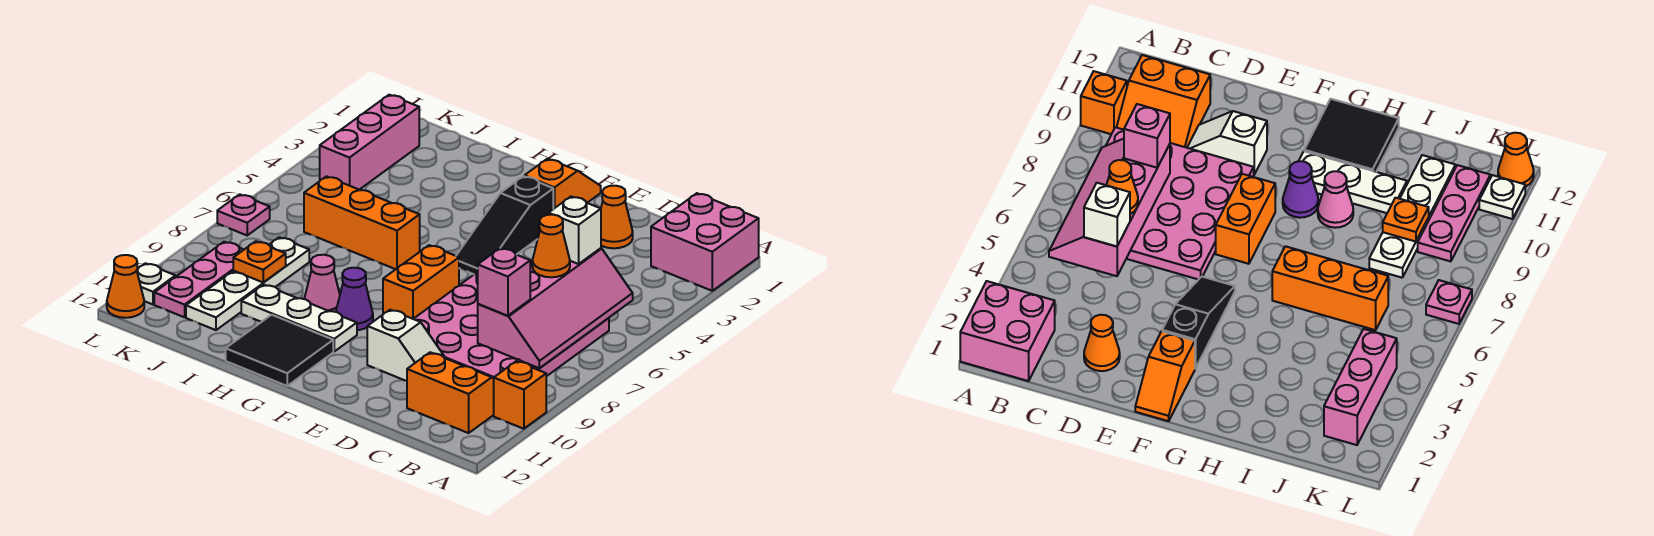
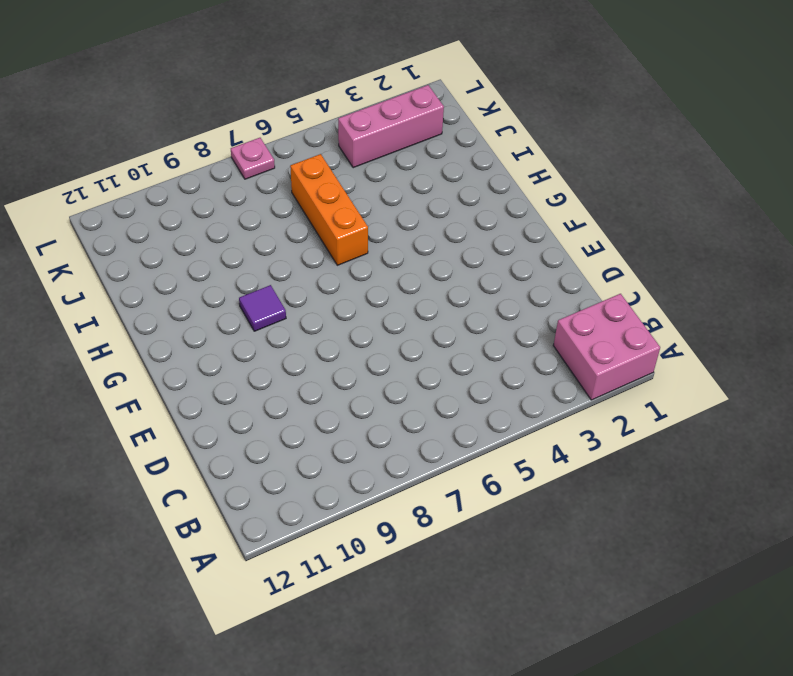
purple 1x1 tile [239,285,286,331] -> purple 1x1 cone [336,268,373,330]
none -> orange 1x1 brick [494,361,546,429]
none -> pink 4x4 plate [414,272,609,378]
none -> orange 2x2 slope [407,352,494,433]

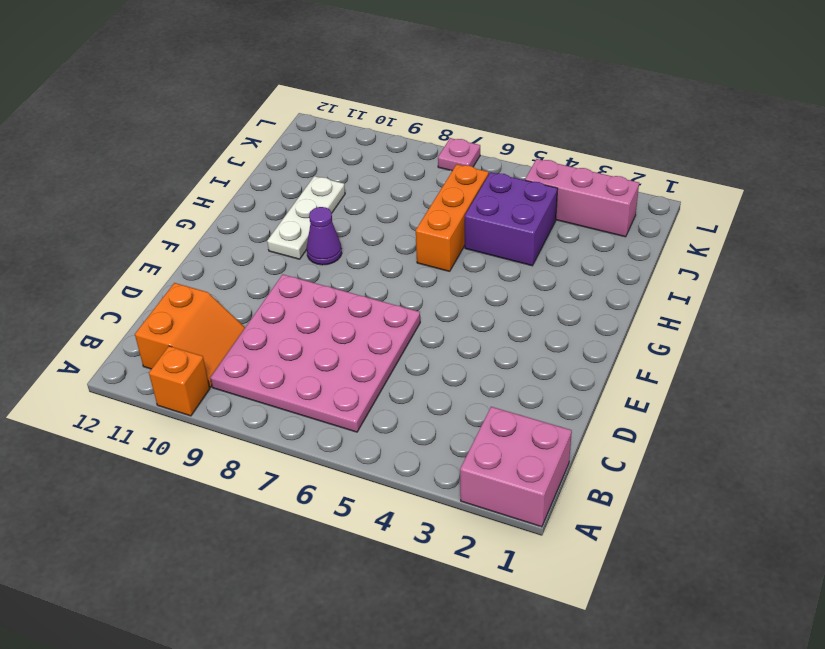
purple 2x2 brick [465,172,558,266] -> none
none -> orange 1x1 cone [601,186,633,248]
none -> white 1x2 slope [367,310,445,381]
none -> orange 1x2 slope [525,159,601,209]

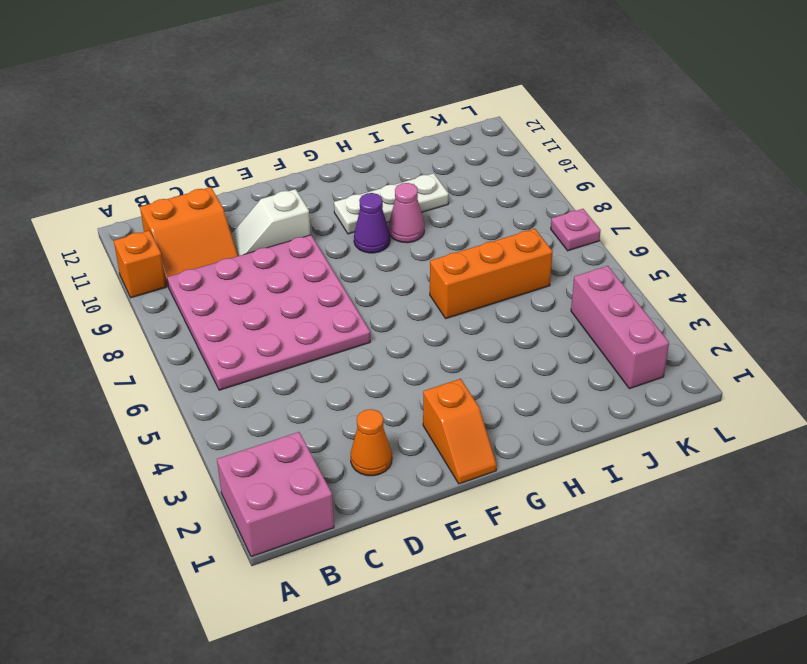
none -> black 1x3 slope [456,176,553,274]
none -> orange 1x2 brick [383,245,459,319]
none -> black 2x2 tile [226,315,333,386]

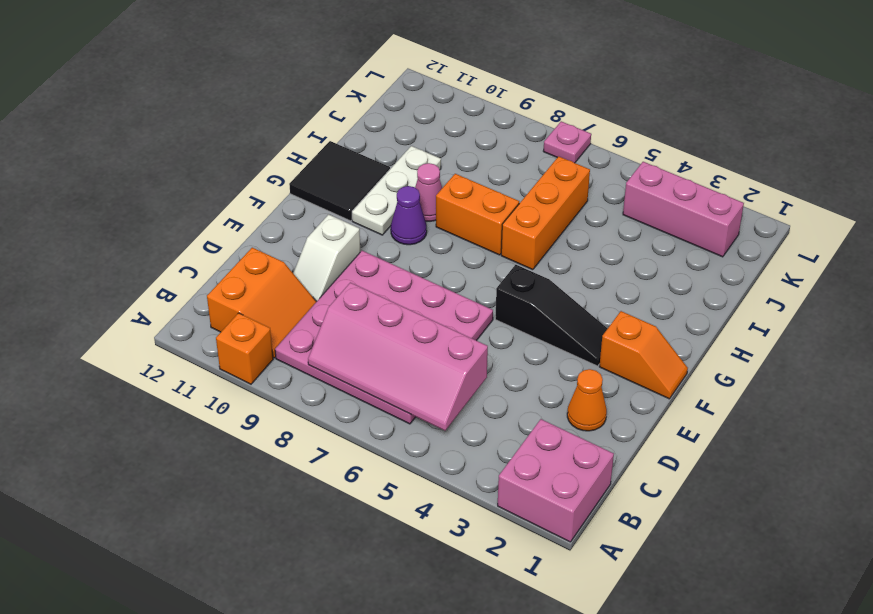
black 1x3 slope [495,265,608,366] -> black 1x3 slope turned to [456,176,553,274]
orange 1x2 brick [436,174,519,255] -> orange 1x2 brick moved to [383,245,459,319]
none -> white 1x4 plate [186,237,309,330]
none -> pink 1x3 plate [154,242,244,317]
none -> white 1x1 plate [137,263,175,304]

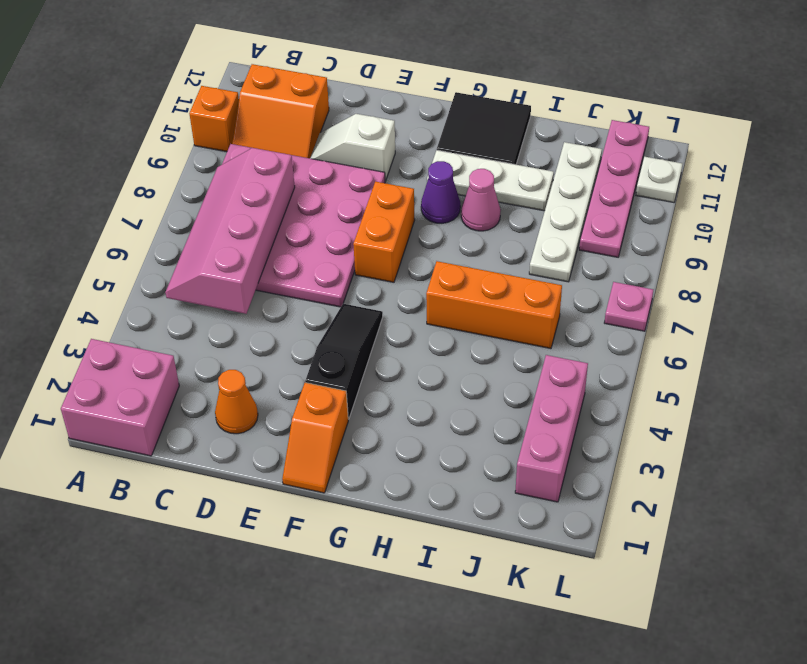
pink 1x4 plate [579,120,649,257] -> pink 1x3 plate [154,242,244,317]
none -> orange 1x1 cone [107,255,144,318]
none -> orange 1x1 plate [233,241,286,283]
none -> white 1x1 brick [549,197,601,264]

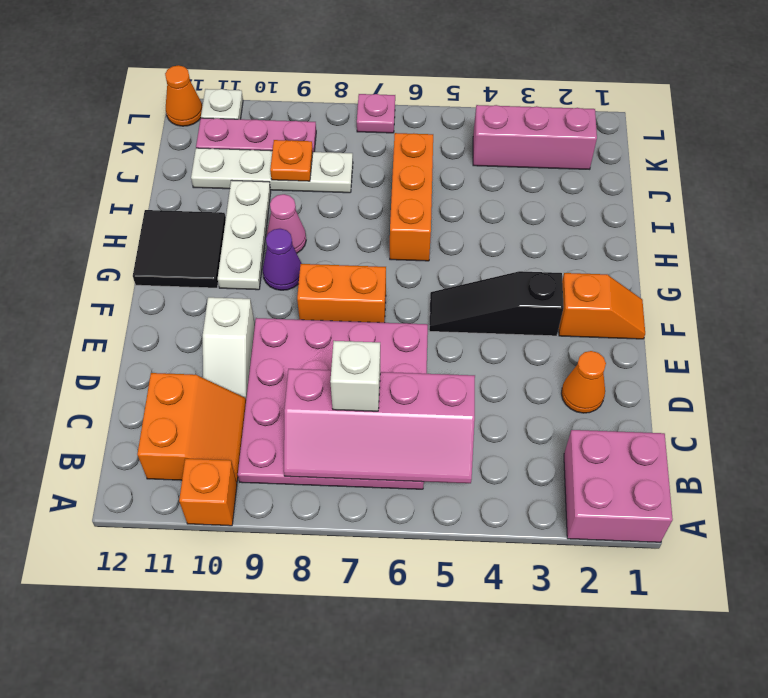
white 1x1 brick [330,341,380,411] -> white 1x1 brick moved to [549,197,601,264]
none -> orange 1x1 cone [532,214,570,277]
none -> pink 1x1 brick [478,248,530,316]

